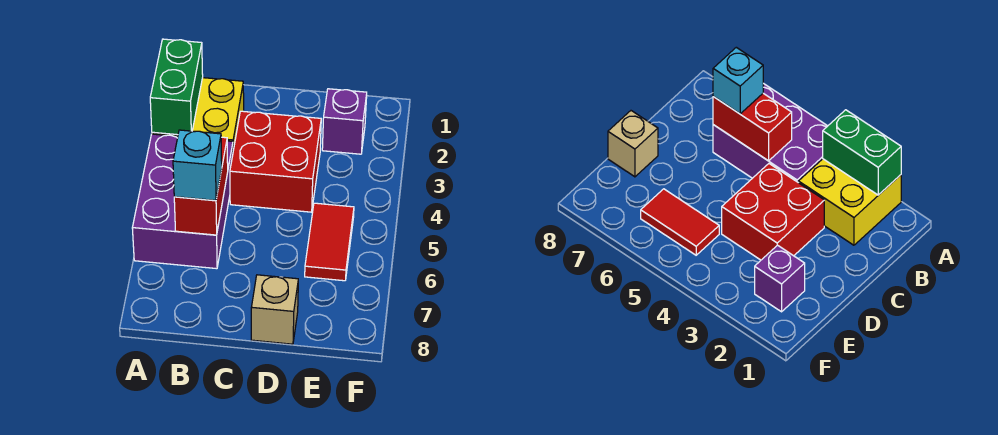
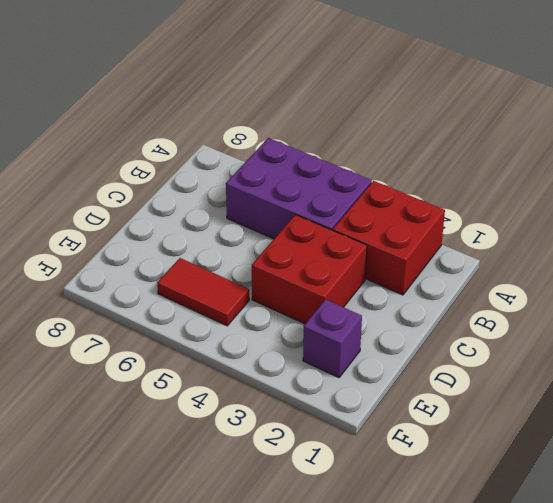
red 2x2 brick [333,181,445,295] -> yellow 2x2 brick [152,78,244,150]
none -> tan 1x1 brick [251,275,298,344]
none -> green 1x2 brick [150,39,203,135]

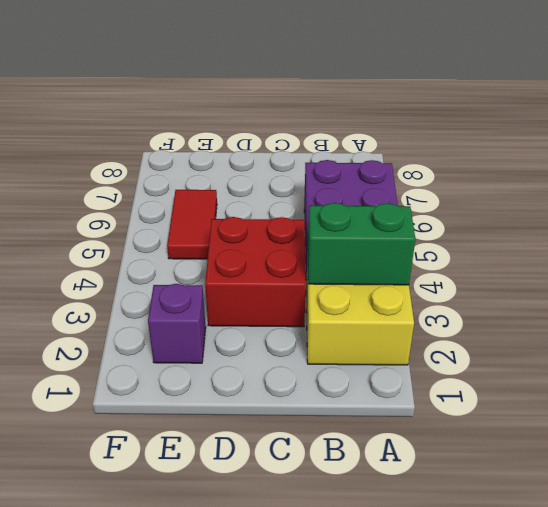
green 1x2 brick [307,203,415,285] -> green 1x2 brick turned to [150,39,203,135]
none -> tan 1x1 brick [251,275,298,344]
none -> red 1x2 brick [174,137,228,235]

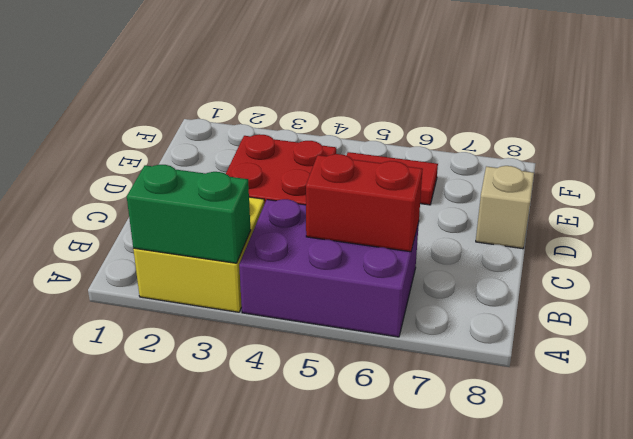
none -> purple 1x1 brick [322,89,367,154]
none -> cyan 1x1 brick [173,130,222,200]

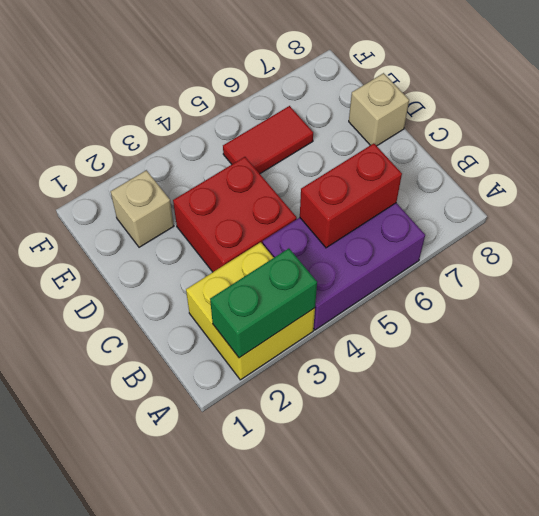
tan 1x1 brick [111,170,174,247] -> purple 1x1 brick [322,89,367,154]
none -> cyan 1x1 brick [173,130,222,200]

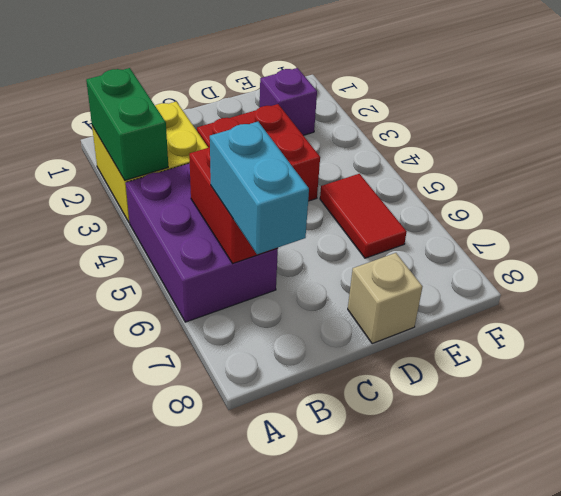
cyan 1x2 brick [210,122,309,254] -> cyan 1x1 brick [173,130,222,200]

